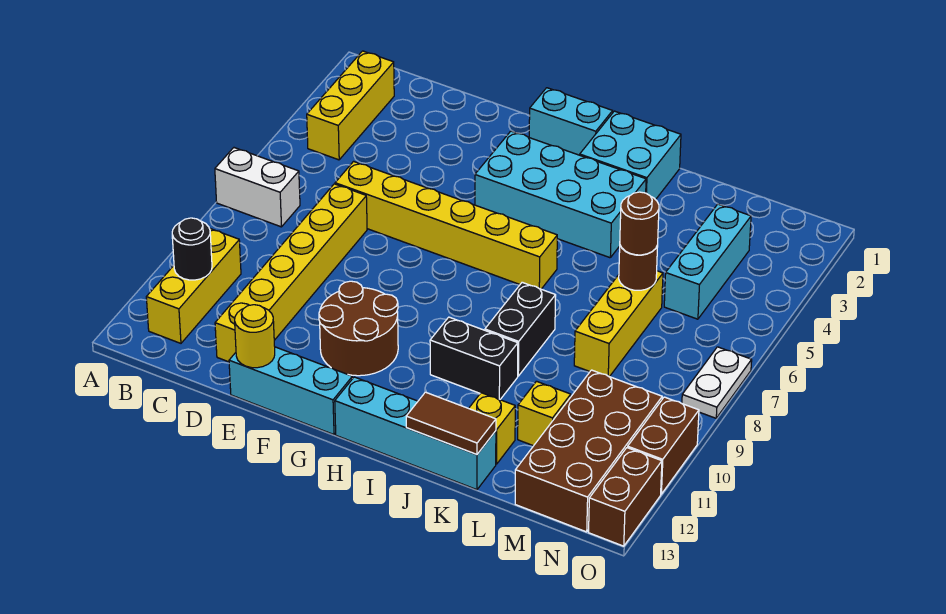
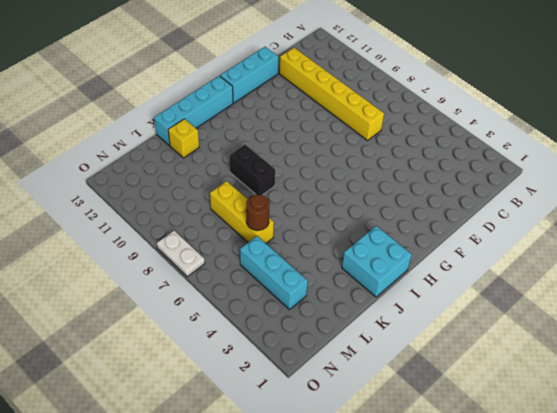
none -> white 1x2 brick [215,148,300,227]
none -> yellow 1x3 brick [307,51,394,160]
none -> yellow 1x3 brick [146,229,241,343]

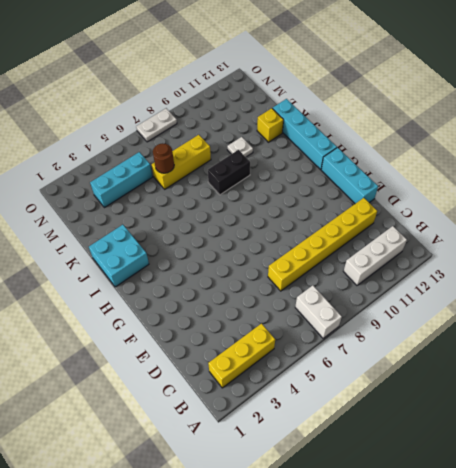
white 1x3 brick [343,226,407,285] -> yellow 1x3 brick [146,229,241,343]
white 1x1 plate [227,137,253,157] -> none
none -> yellow 1x6 brick [335,162,557,289]
none -> brown 2x2 round brick [319,281,398,376]
none -> cyan 1x2 brick [529,88,613,155]

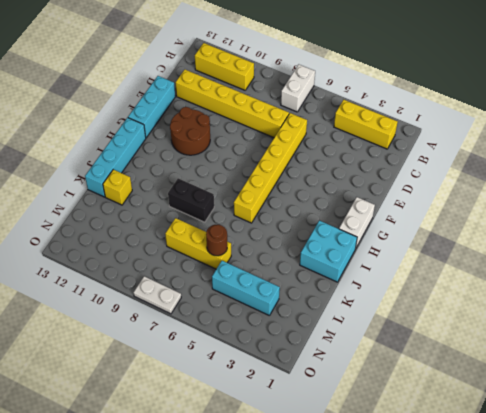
white 1x2 brick [339,197,375,249] -> cyan 1x2 brick [529,88,613,155]
none -> cyan 2x4 brick [475,131,646,258]
none -> black 1x2 brick [430,317,518,400]
none -> yellow 1x1 brick [518,381,571,446]

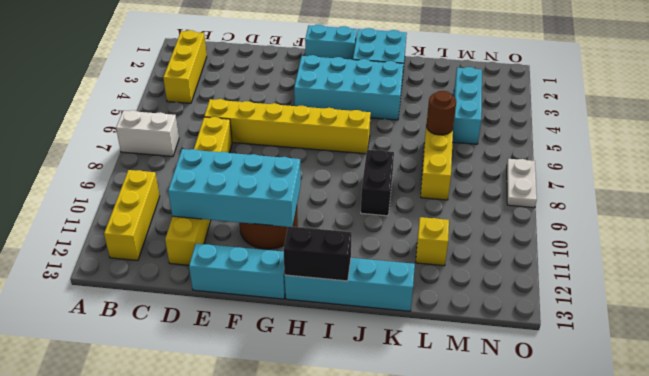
cyan 2x4 brick [168,149,301,227] -> none
black 1x2 brick [283,226,352,281] -> black 1x2 brick moved to [430,317,518,400]
none -> yellow 1x1 brick [469,393,515,464]
none -> brown 2x4 brick [515,370,662,532]
none -> brown 1x2 brick [628,397,699,494]

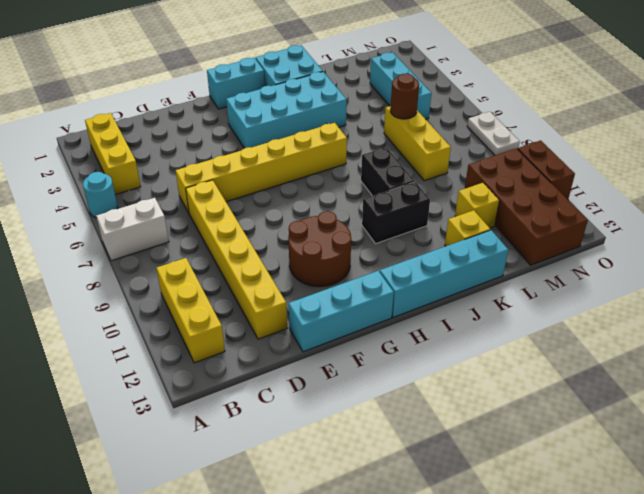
cyan 1x1 round brick [83,172,118,218] -> none
none -> brown 1x2 brick [589,448,662,546]
none -> black 1x1 round brick [172,218,212,280]
none -> yellow 1x1 round brick [235,305,275,368]

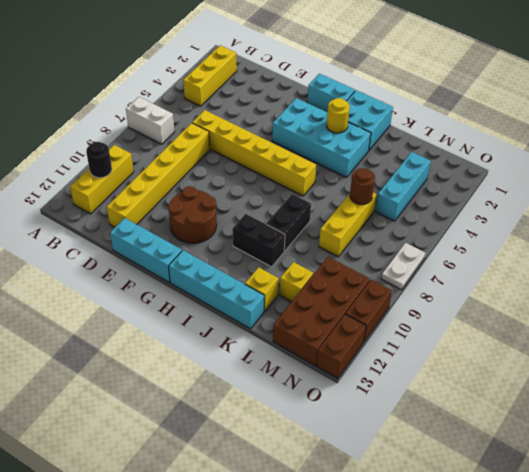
yellow 1x1 round brick [327,98,350,133] -> yellow 1x1 round brick moved to [235,305,275,368]
none -> brown 1x2 tile [406,392,496,455]
none -> brown 1x1 round brick [620,192,659,255]

